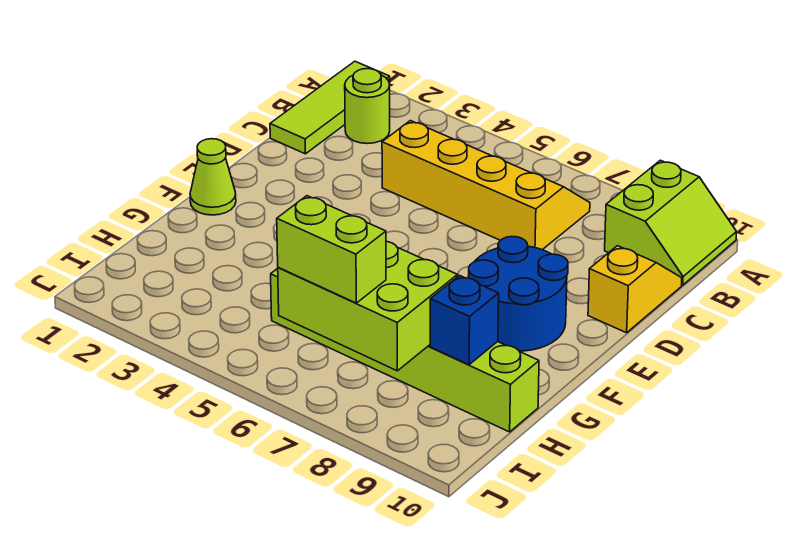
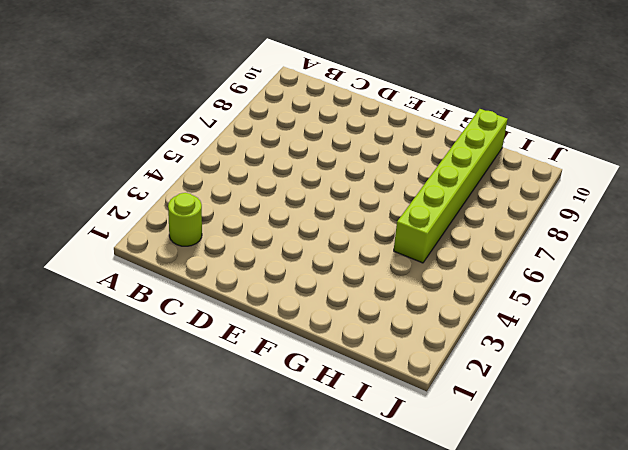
none -> lime 1x3 tile [270,61,390,154]
none -> lime 2x2 slope [605,160,737,285]

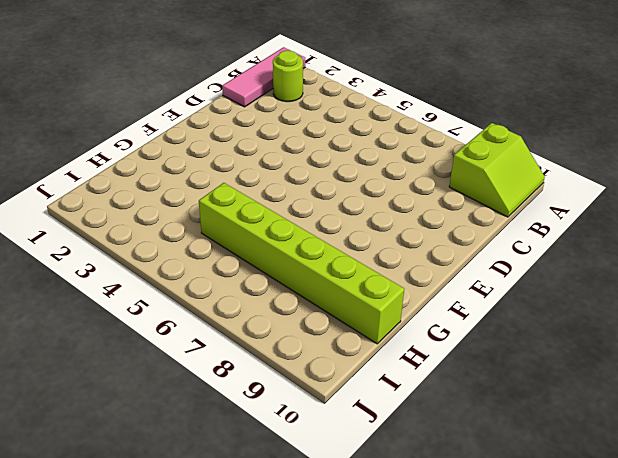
pink 1x3 tile [222,47,305,107] -> lime 1x3 tile [270,61,390,154]
none -> yellow 2x4 slope [382,121,590,250]
none -> yellow 1x2 slope [588,246,682,333]

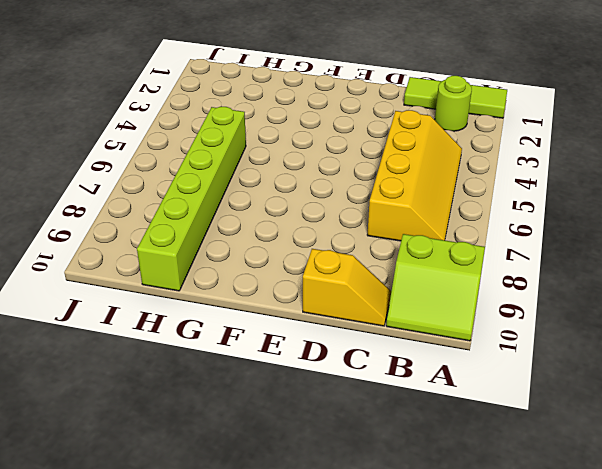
none -> blue 2x2 round brick [468,237,568,351]
none -> lime 1x1 cone [190,139,236,215]

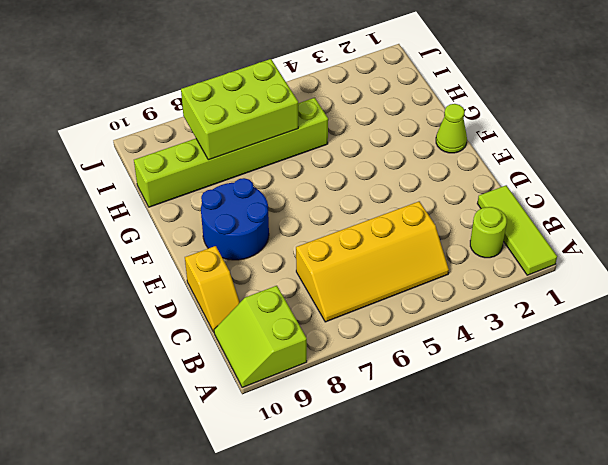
none -> blue 1x1 brick [430,276,499,365]
none -> lime 1x2 brick [277,196,386,303]

